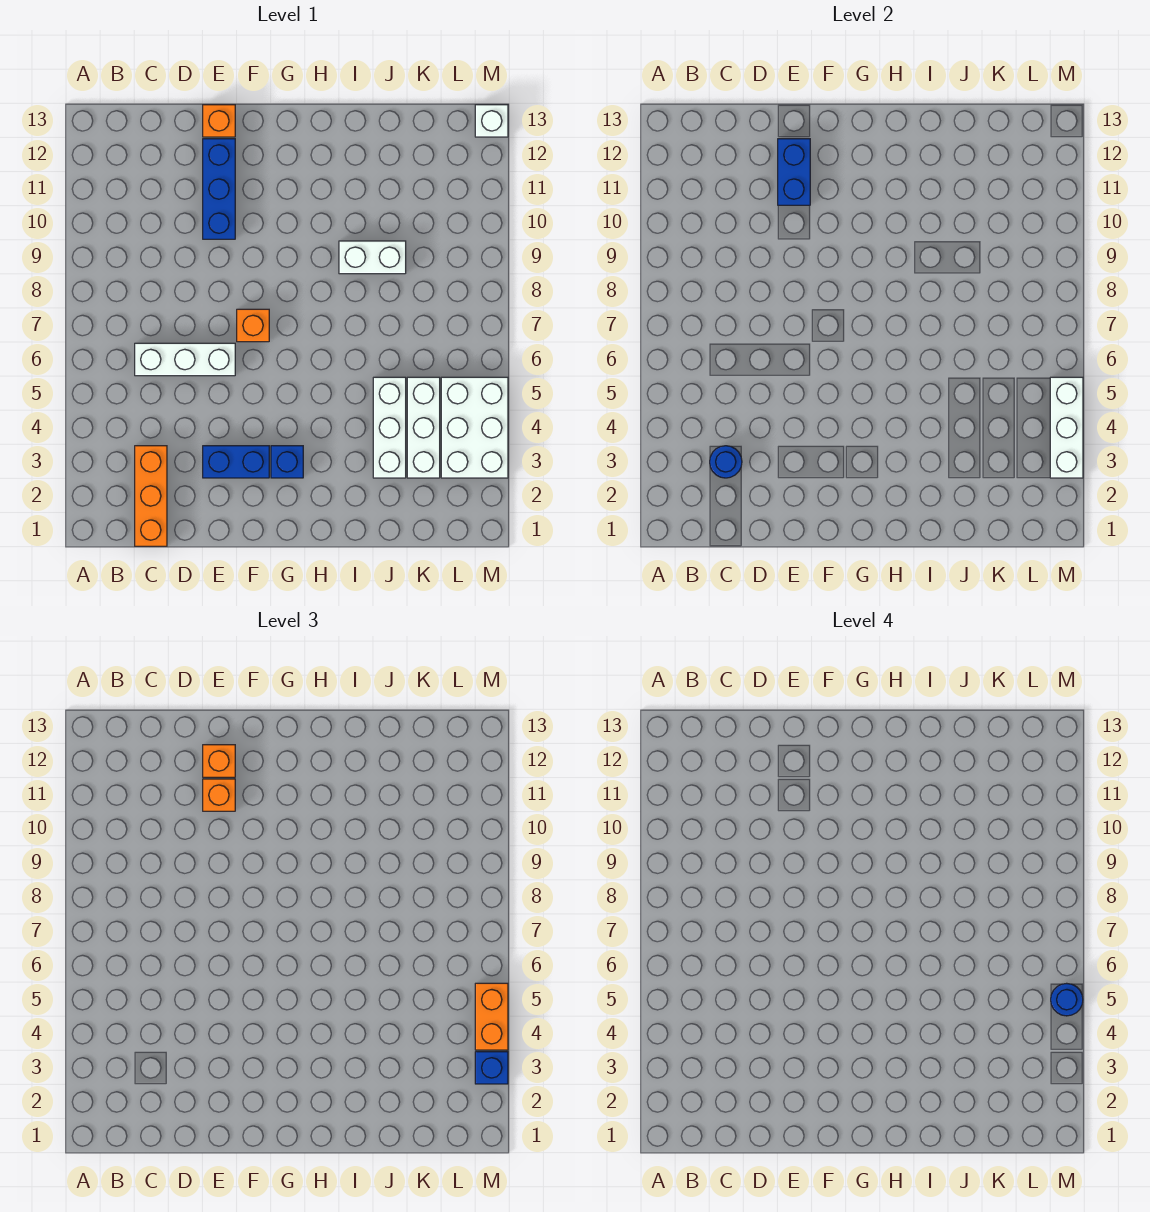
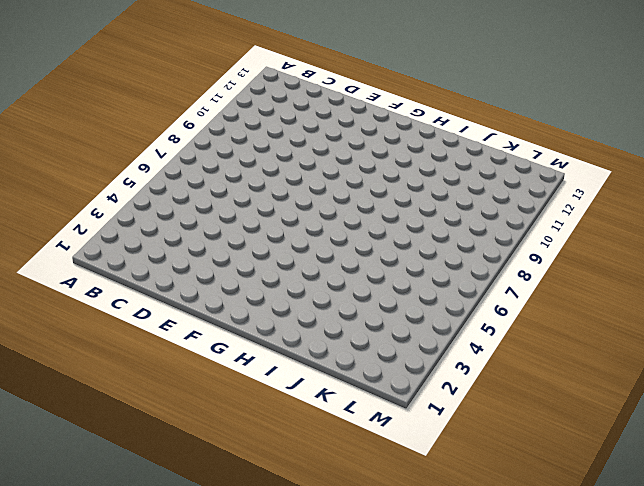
none -> orange 1x3 brick [135,446,167,546]
none -> white 1x3 brick [135,343,235,376]
none -> blue 1x2 brick [203,446,269,478]

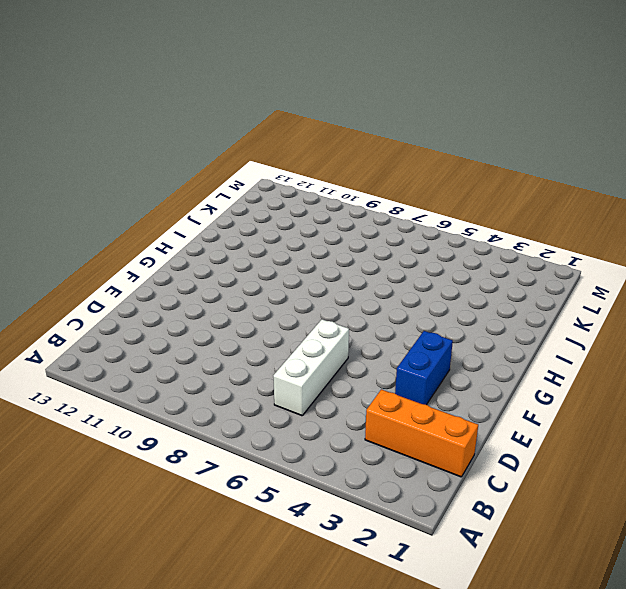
none -> blue 1x3 brick [203,139,235,239]
none -> orange 1x1 brick [203,105,235,137]
none -> orange 1x1 brick [237,309,269,342]

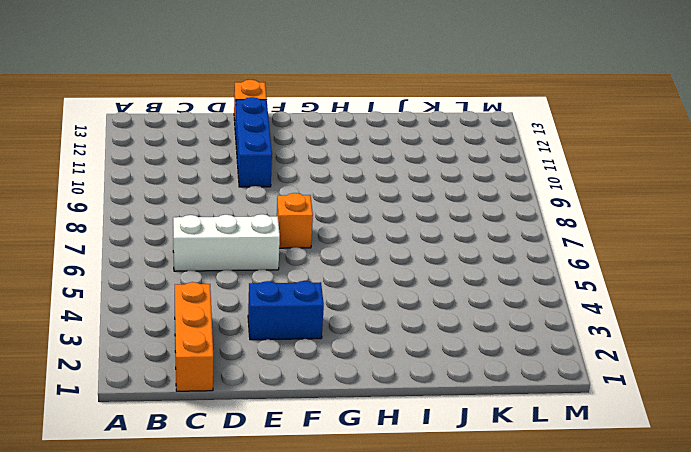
none -> blue 1x1 brick [271,446,303,478]
none -> white 1x2 brick [339,241,406,274]
none -> white 1x3 brick [373,377,406,478]

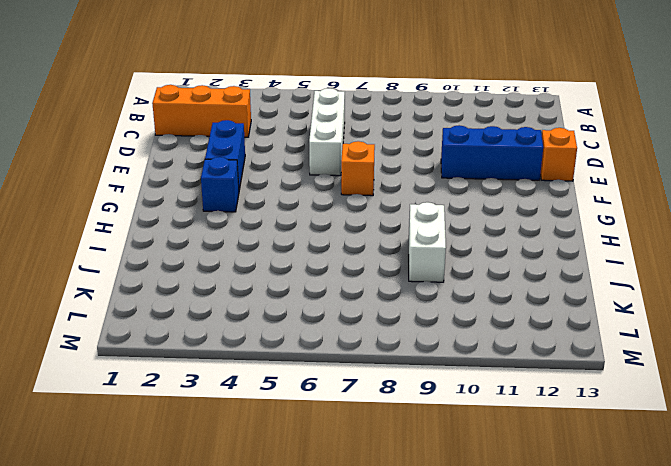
none -> white 1x3 brick [373,377,406,478]
none -> white 1x3 brick [407,377,440,478]
none -> white 2x3 brick [441,377,508,478]

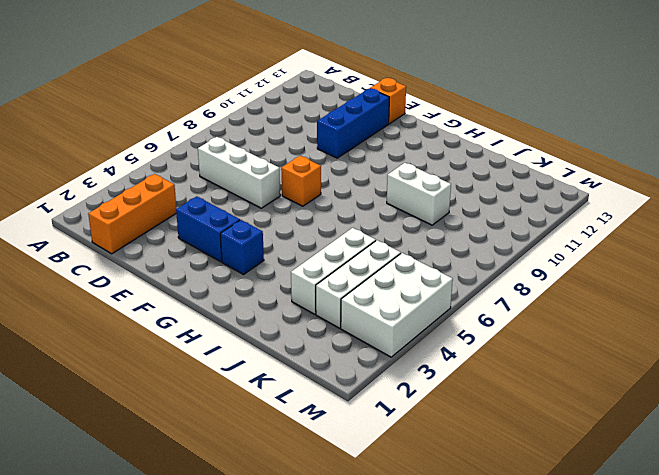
none -> white 1x1 brick [475,105,508,137]
none -> blue 1x1 round brick [710,446,742,478]
none -> blue 1x2 brick [778,139,810,205]

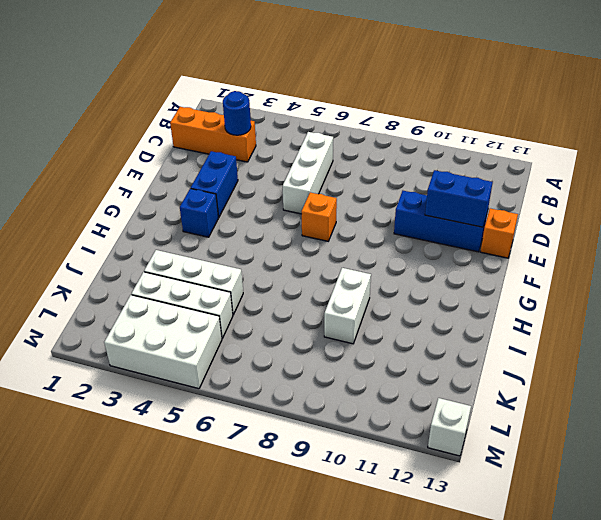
none -> white 1x3 brick [1050,377,1083,478]
none -> orange 1x1 brick [203,779,235,811]
none -> orange 1x1 brick [203,745,235,777]

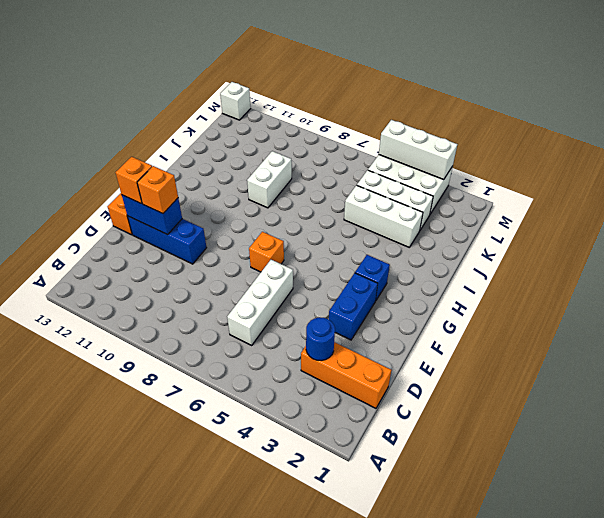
none -> blue 1x1 brick [475,1052,508,1084]
none -> orange 1x2 brick [475,983,508,1050]
none -> blue 1x1 round brick [1051,983,1083,1016]

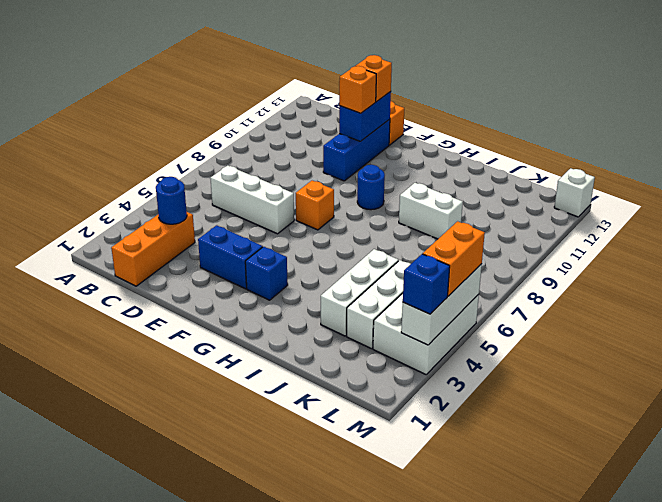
blue 1x1 round brick [357,165,385,210] -> blue 1x1 round brick moved to [1051,983,1083,1016]

